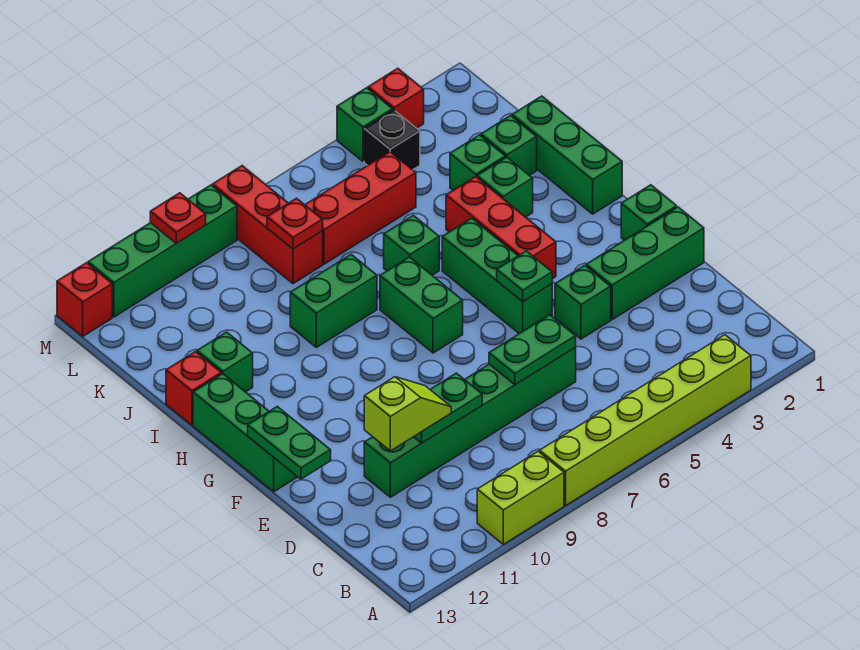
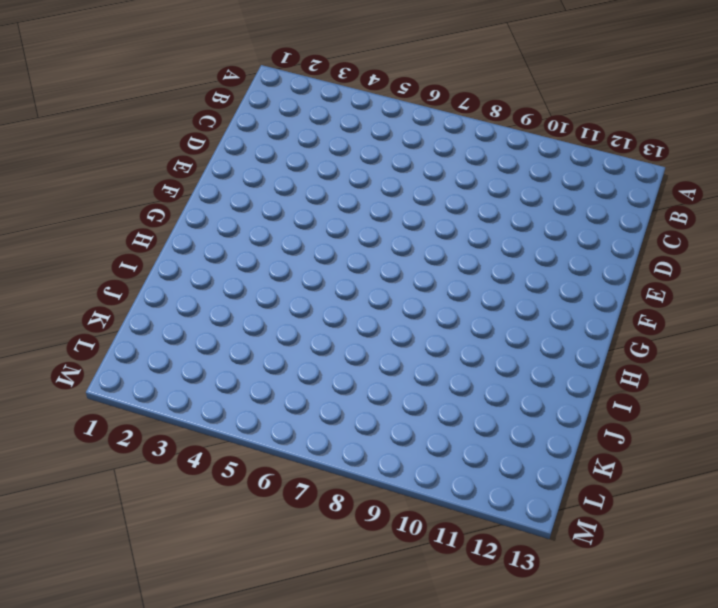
none -> lime 1x6 brick [540,335,751,505]
none -> lime 1x2 brick [477,451,564,544]
none -> green 1x6 brick [364,348,576,497]
none -> green 1x3 brick [586,207,704,320]

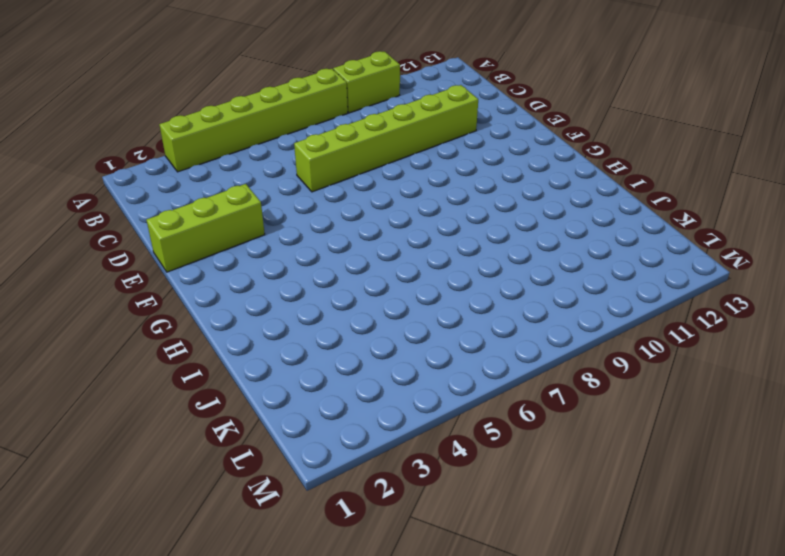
lime 1x6 brick [294,85,478,192] -> green 1x6 brick [364,348,576,497]
lime 1x3 brick [146,184,265,272] -> green 1x3 brick [586,207,704,320]
none -> green 1x1 brick [555,265,611,339]
none -> green 1x1 brick [621,185,677,240]
none -> green 1x3 brick [442,218,552,334]
none -> green 1x3 brick [193,374,297,492]

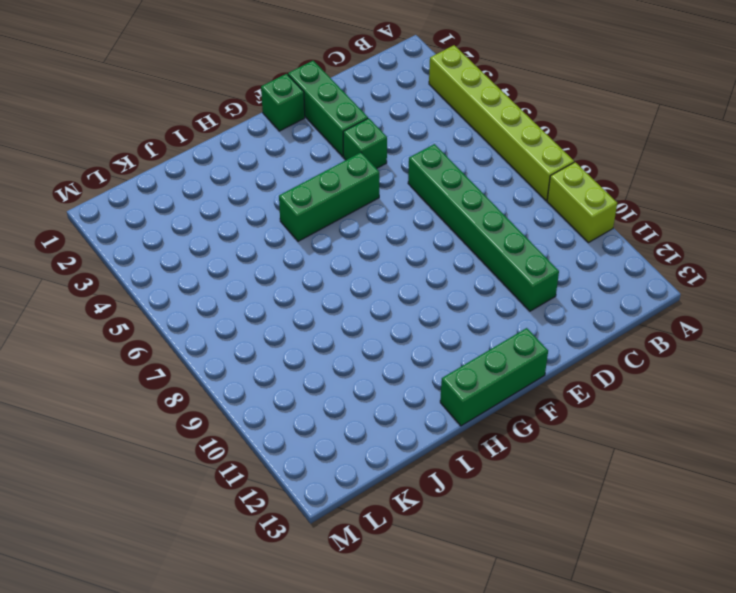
none -> red 1x3 brick [446,177,556,279]
none -> green 1x2 brick [380,257,463,353]
none -> green 1x3 brick [512,96,622,214]
none -> green 1x1 brick [477,157,533,217]

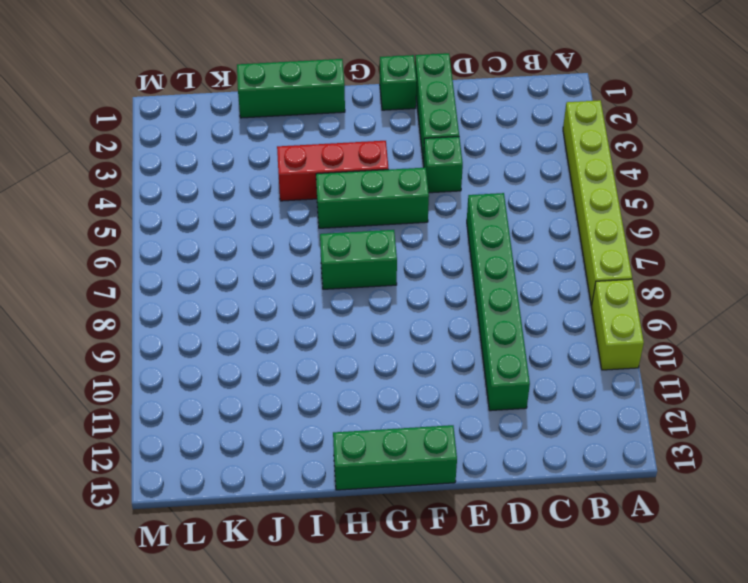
none -> green 1x1 brick [477,157,533,217]
none -> green 1x1 brick [384,215,439,275]
none -> green 1x2 brick [290,254,377,347]
none -> green 1x1 brick [197,332,253,392]

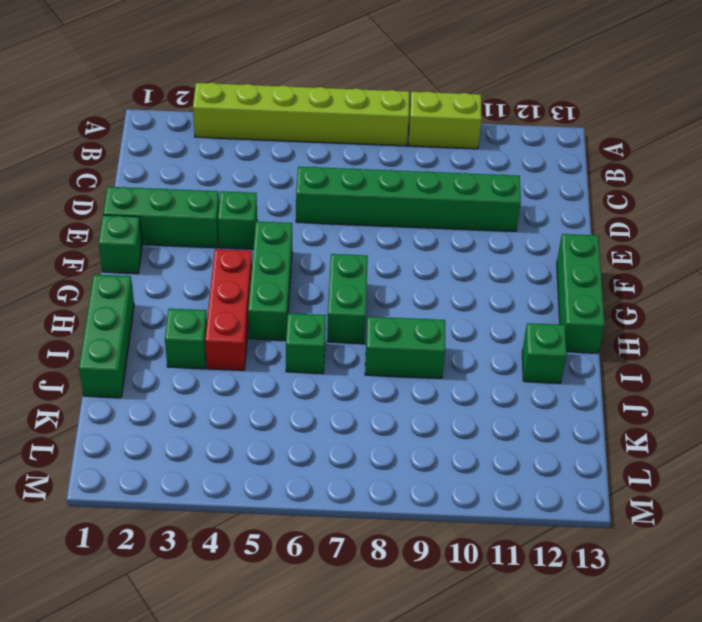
none -> red 1x1 brick [166,352,221,425]
none -> green 1x1 brick [481,116,537,175]
none -> green 1x1 brick [450,135,505,190]
none -> red 1x3 brick [305,152,416,264]

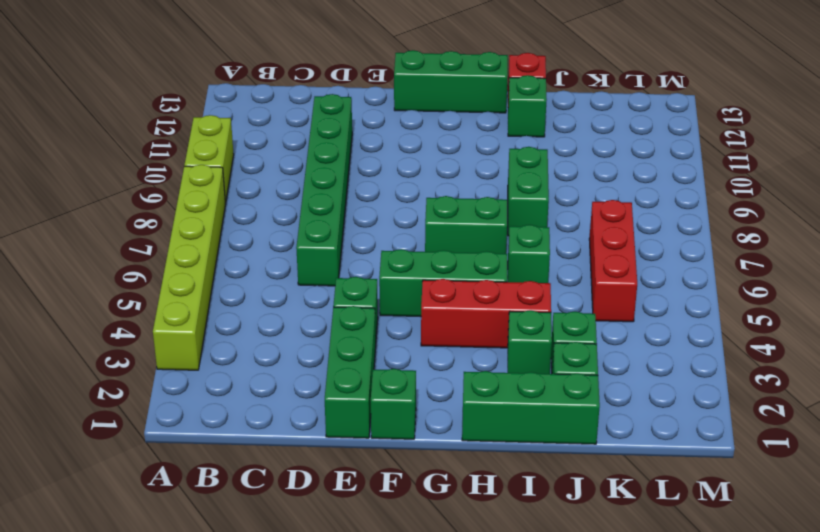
none -> red 1x3 brick [212,166,323,284]
none -> black 1x1 brick [364,110,420,170]
none -> red 1x1 brick [368,68,424,128]
none -> green 1x1 brick [337,88,393,161]

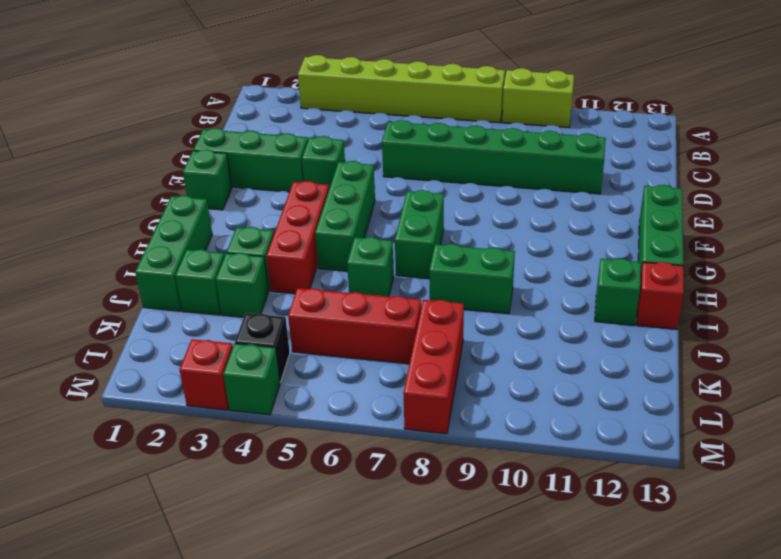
none -> green 1x4 brick [88,185,237,317]
none -> red 1x1 brick [57,263,112,336]
none -> green 1x2 plate [489,315,576,385]
none -> green 1x2 plate [414,373,482,443]

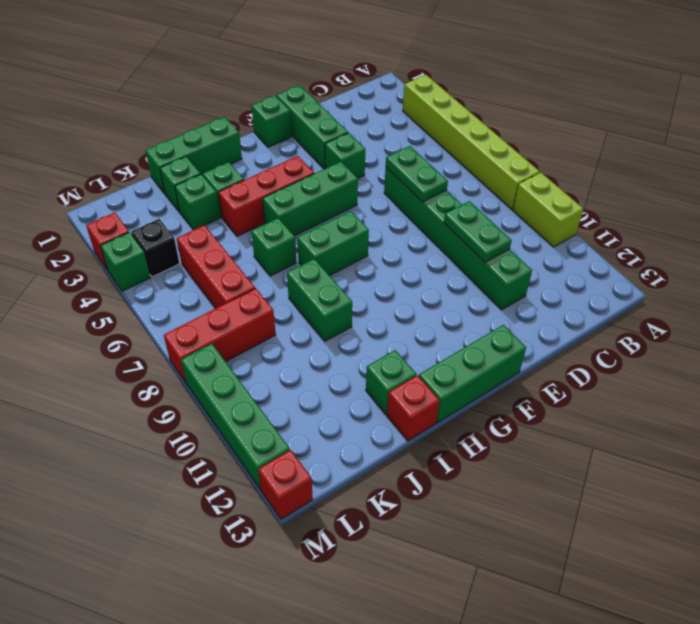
none -> green 1x2 plate [248,406,331,479]
none -> green 1x1 plate [497,251,552,302]
none -> red 1x1 plate [267,198,323,249]
none -> red 1x1 plate [150,193,206,243]

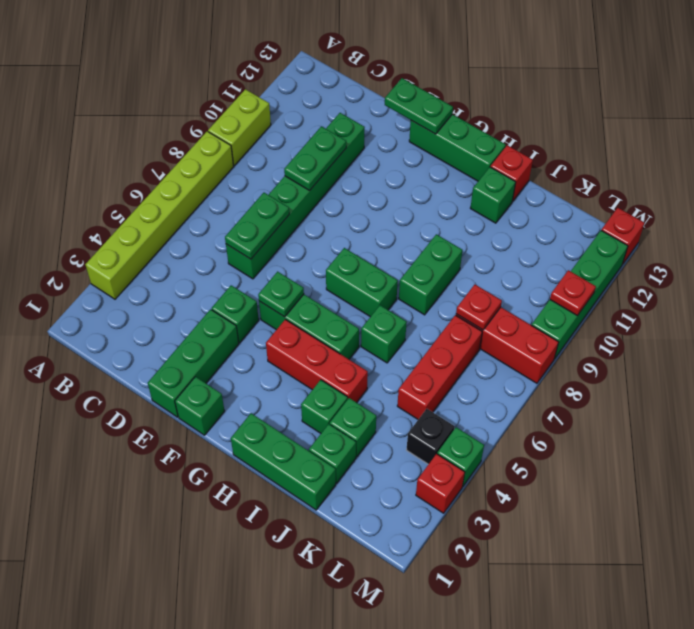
none -> lime 1x2 slope [364,377,451,451]

